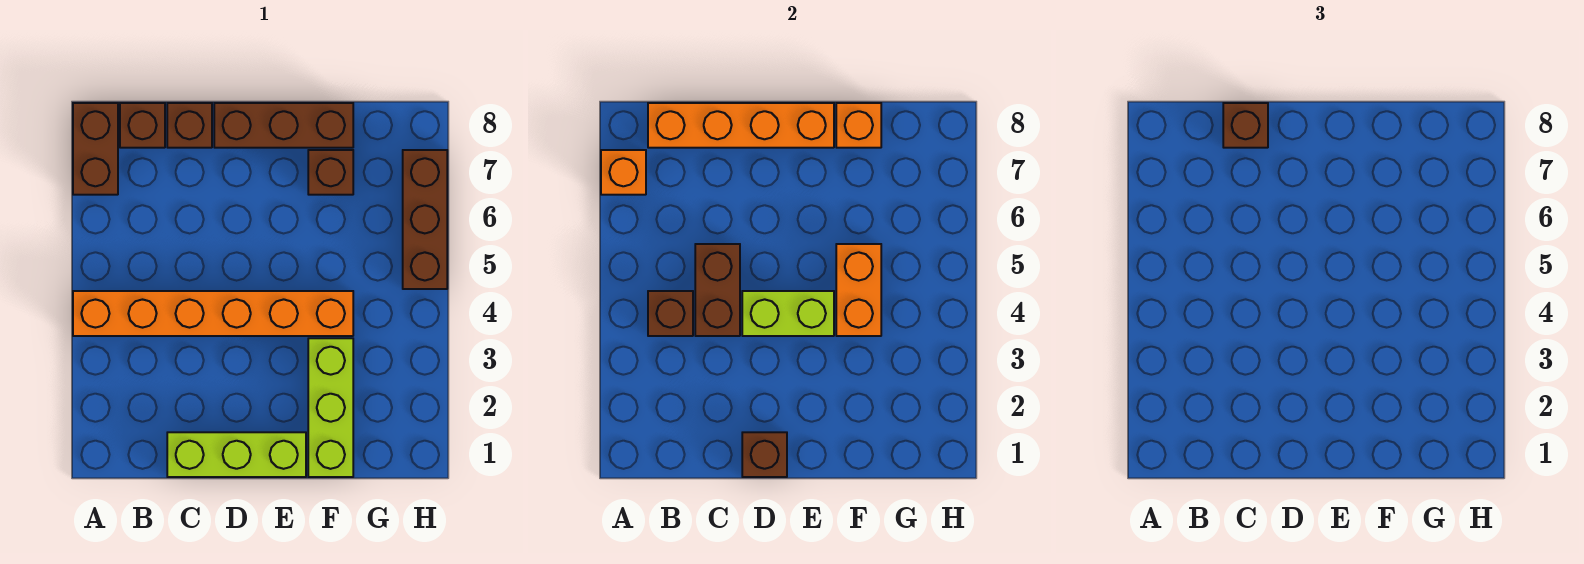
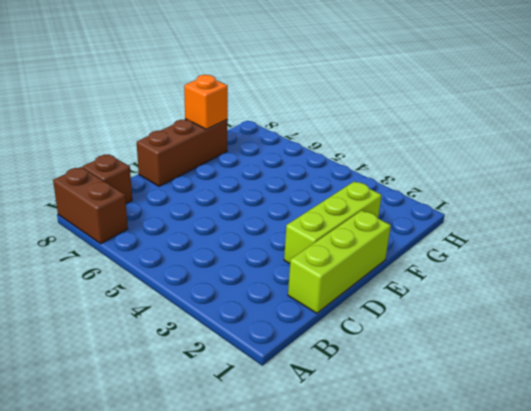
lime 1x3 brick [284,181,382,264] -> lime 1x3 brick turned to [308,338,353,477]
none -> orange 1x6 brick [73,291,353,336]
none -> brown 1x1 brick [167,103,212,148]
none -> brown 1x1 brick [308,150,353,195]

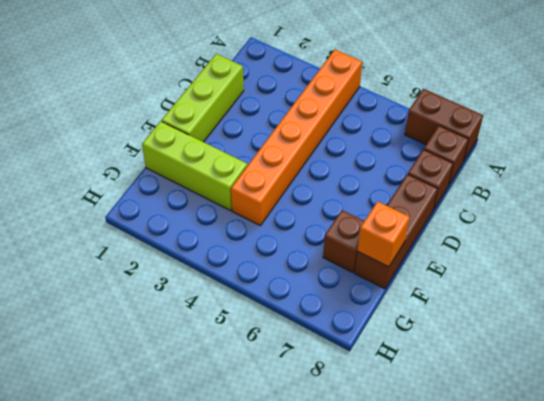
none -> brown 1x3 brick [403,150,447,289]
none -> orange 1x1 brick [601,150,646,195]
none -> brown 1x1 brick [648,291,693,336]

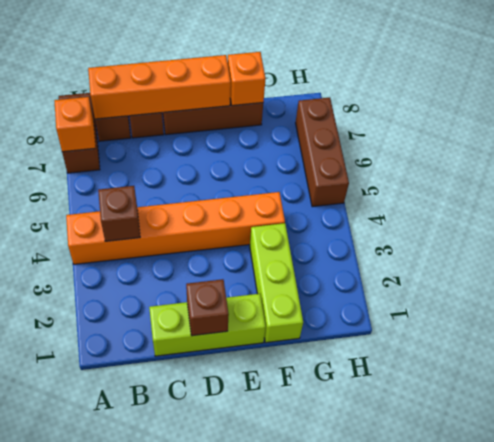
none -> brown 1x1 brick [308,150,353,195]
none -> brown 1x2 brick [695,244,740,336]
none -> lime 1x2 brick [742,291,834,336]

